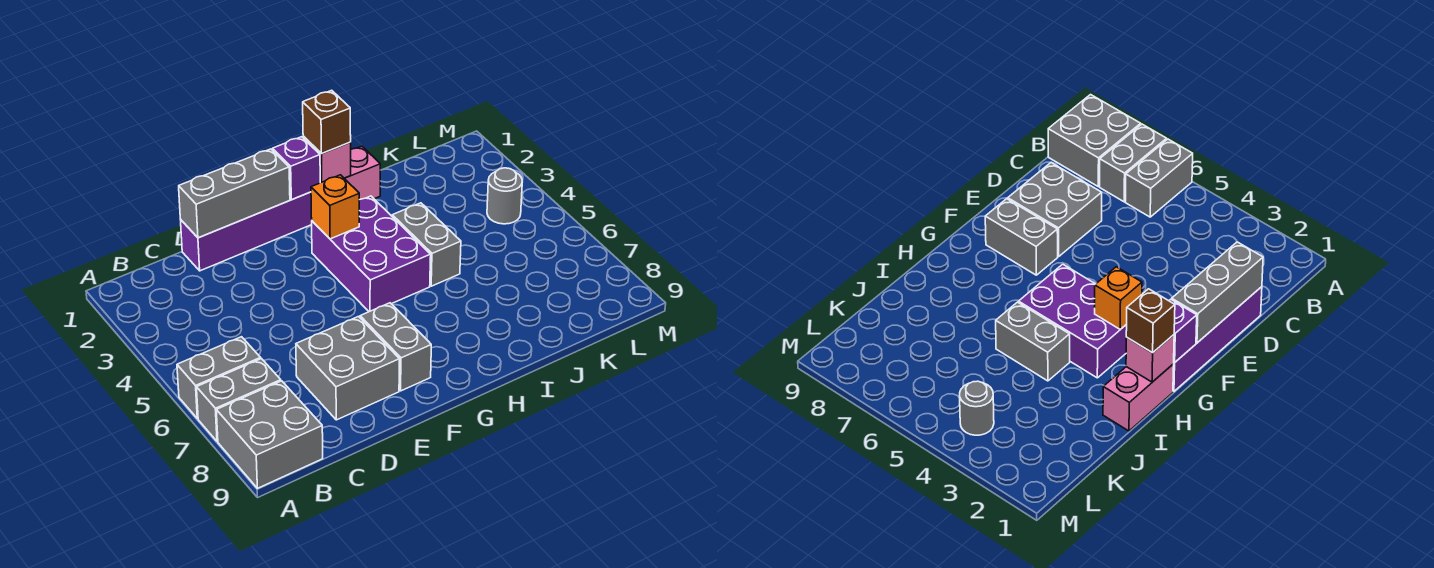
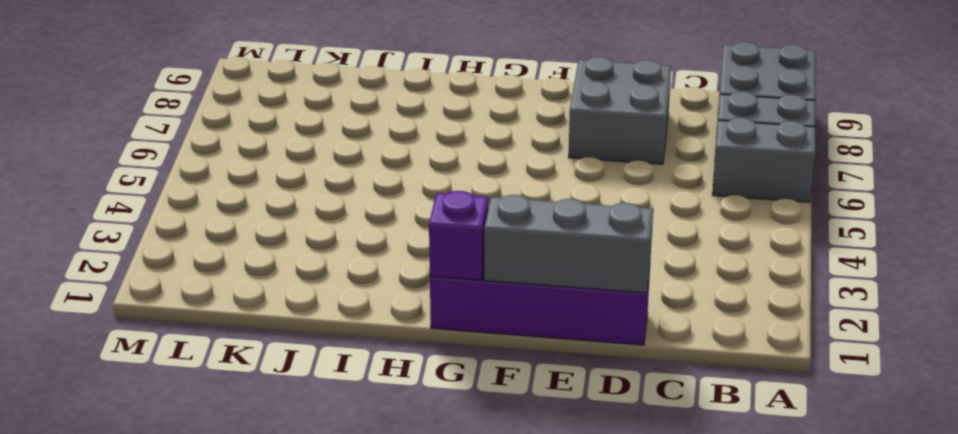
none -> grey 1x2 brick [360,303,431,391]
none -> purple 2x3 brick [312,196,431,312]
none -> pink 1x2 brick [344,146,380,200]

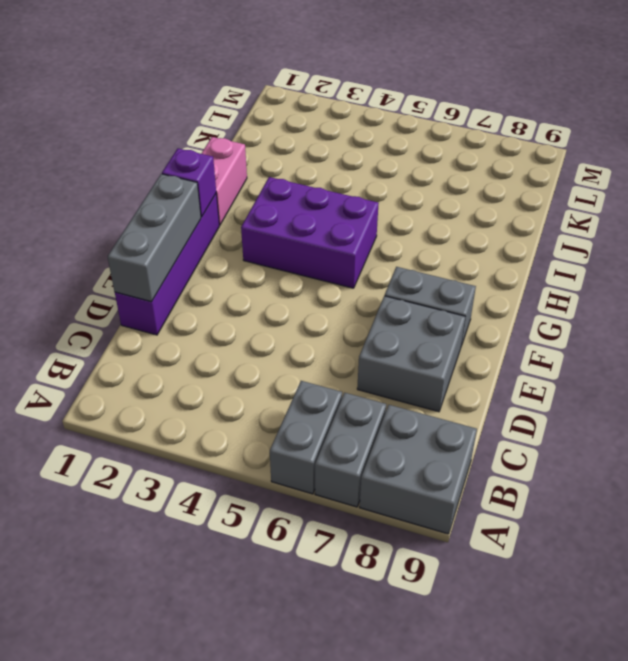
none -> grey 1x2 brick [392,203,461,286]
none -> grey 1x1 round brick [487,168,522,224]
none -> orange 1x1 brick [311,175,359,239]

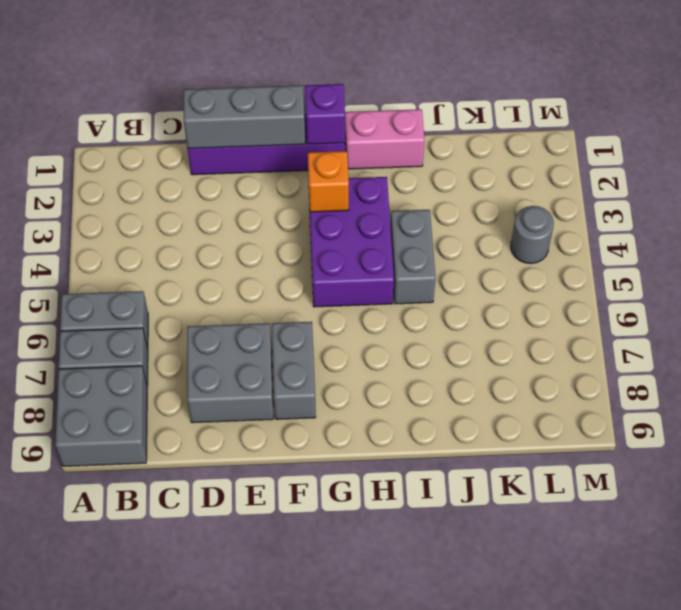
none -> pink 1x1 brick [303,136,351,183]
none -> brown 1x1 brick [303,90,351,154]

